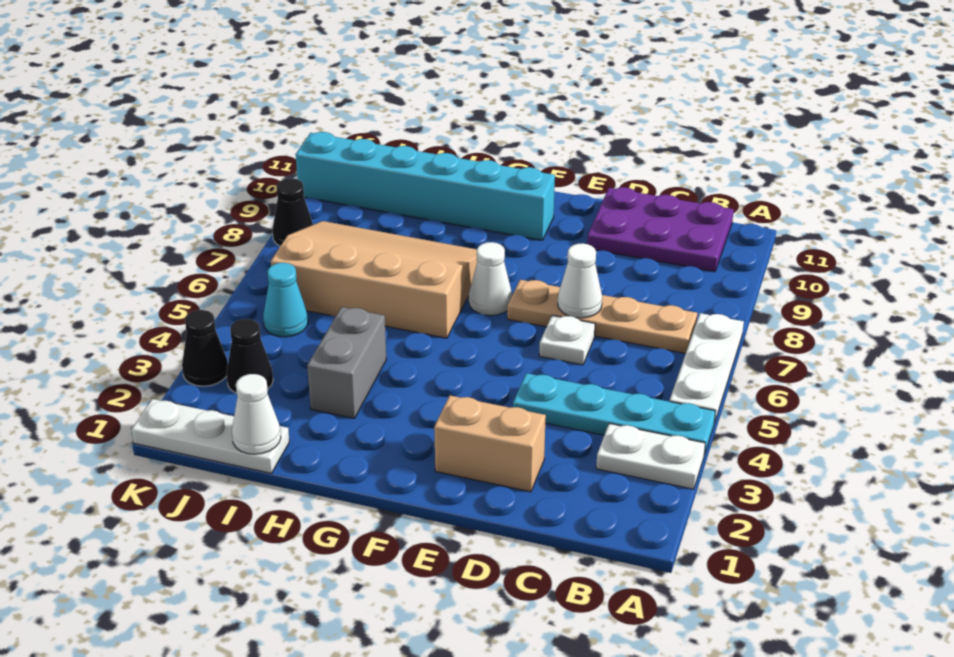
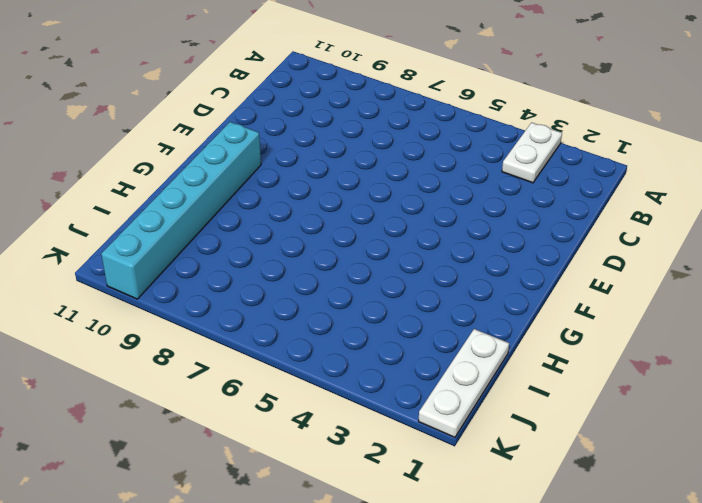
none -> cyan 1x4 plate [513,373,716,455]
none -> white 1x3 plate [670,313,744,423]
none -> tan 1x4 plate [507,280,697,354]

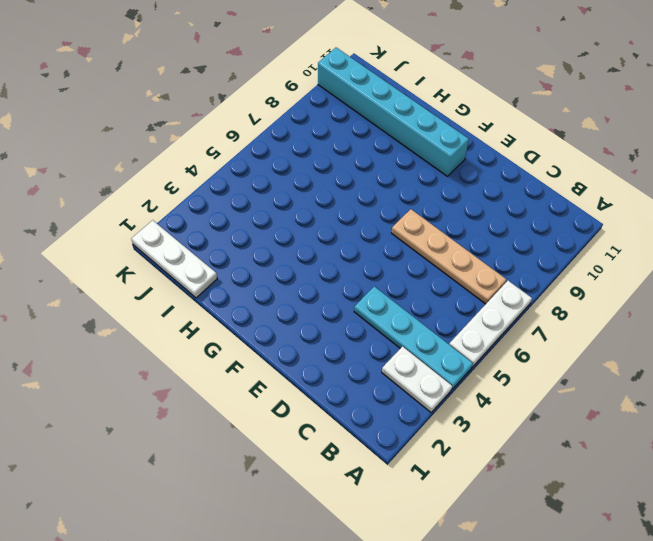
none -> purple 2x3 plate [587,187,734,272]
none -> tan 1x2 brick [434,396,546,492]
none -> white 1x1 plate [539,315,595,365]

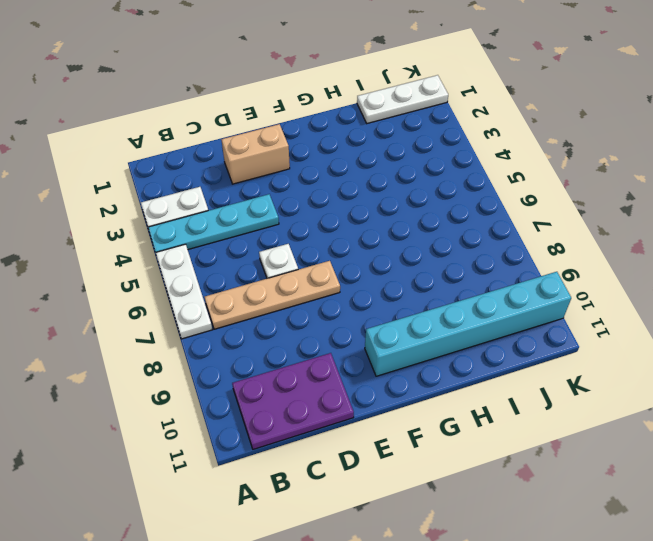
none -> white 1x1 cone [469,242,512,316]
none -> tan 3x4 slope [271,221,477,338]
none -> grey 1x2 brick [307,307,386,418]

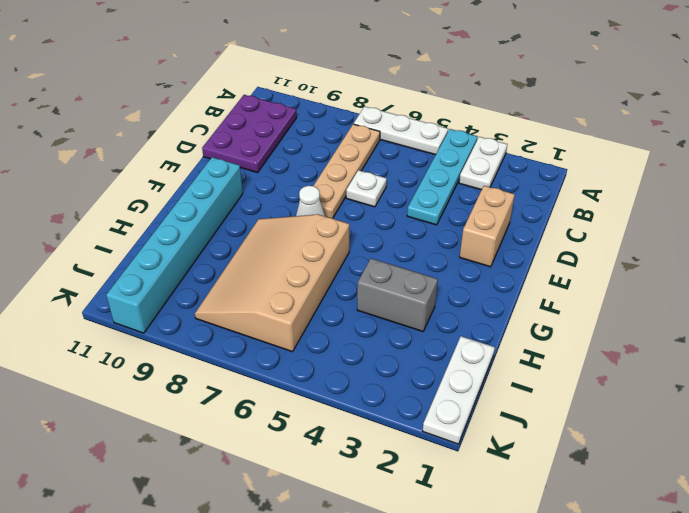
none -> black 1x1 cone [227,319,273,393]
none -> cyan 1x1 cone [263,263,308,337]
none -> black 1x1 cone [182,310,228,386]

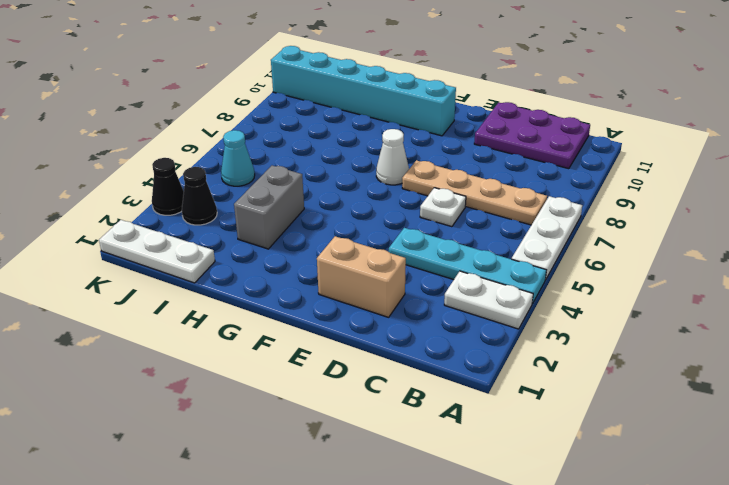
none -> tan 3x4 slope [271,221,477,338]
none -> black 1x1 cone [272,178,313,246]
none -> white 1x1 cone [558,243,602,318]

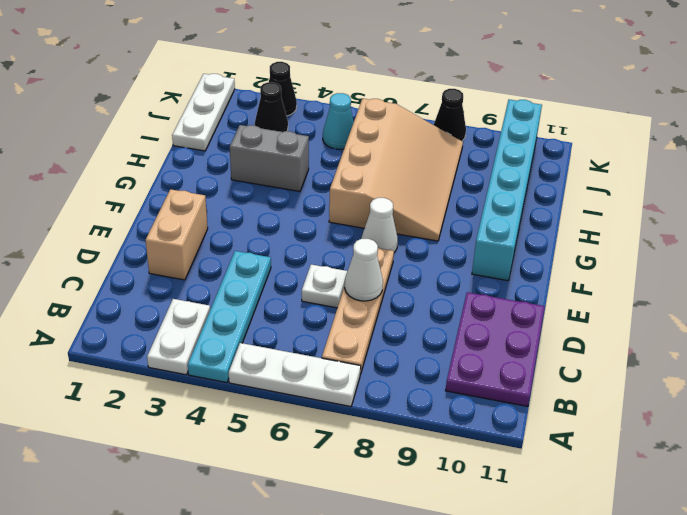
none -> white 1x1 cone [232,374,281,454]

